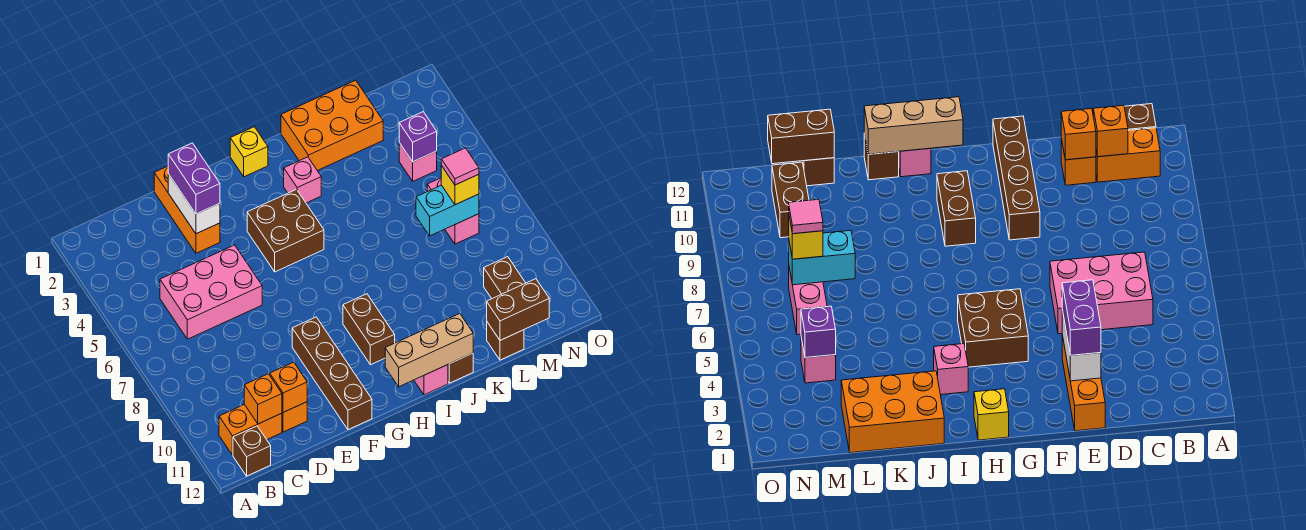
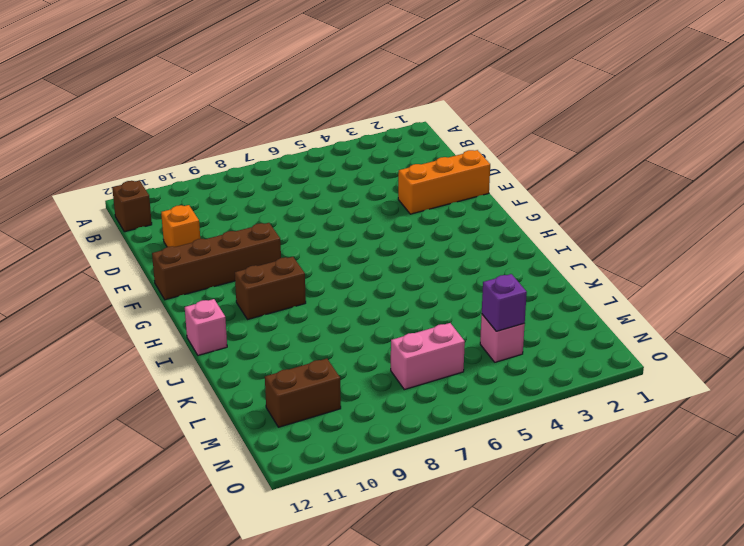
none -> orange 1x2 brick [219,405,282,455]
none -> pink 2x3 brick [160,245,262,339]
none -> brown 2x2 brick [247,189,324,272]

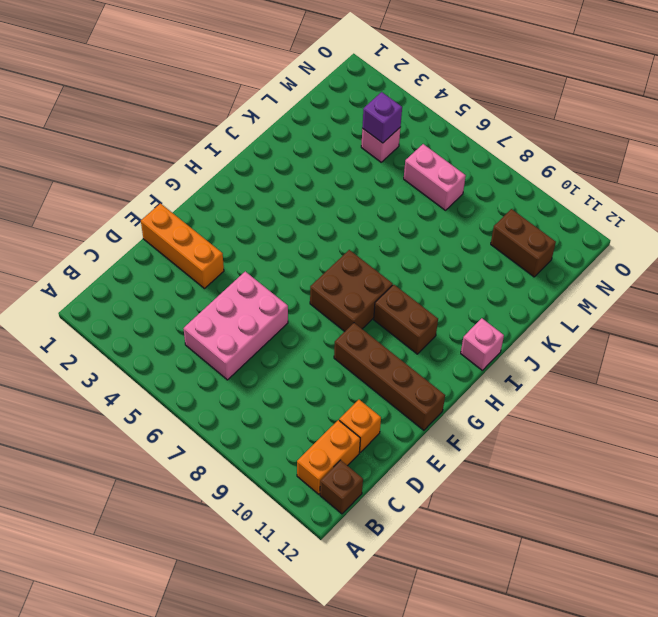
brown 2x2 brick [310,250,393,331] -> brown 2x2 brick moved to [247,189,324,272]
none -> yellow 1x1 brick [230,127,268,177]
none -> pink 1x1 brick [284,157,321,203]
none -> orange 2x3 brick [281,80,383,171]

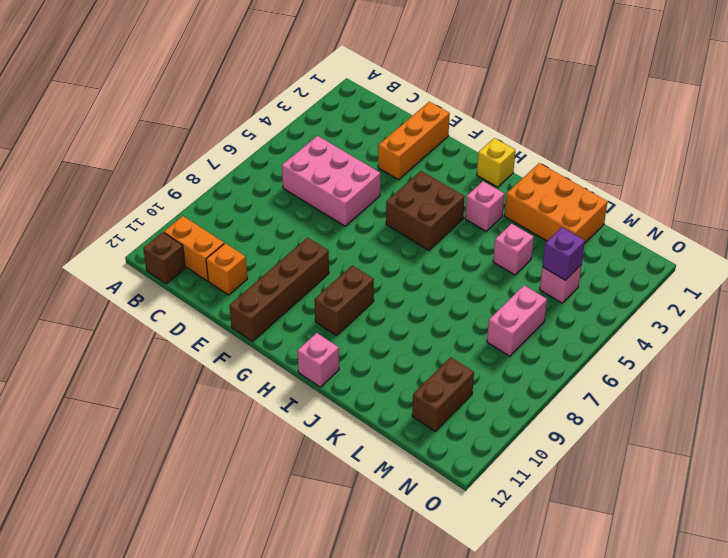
pink 1x1 brick [493,224,534,275] -> none
none -> brown 1x1 brick [448,353,473,383]
none -> brown 1x1 brick [487,322,524,360]
none -> orange 1x1 brick [244,374,282,424]

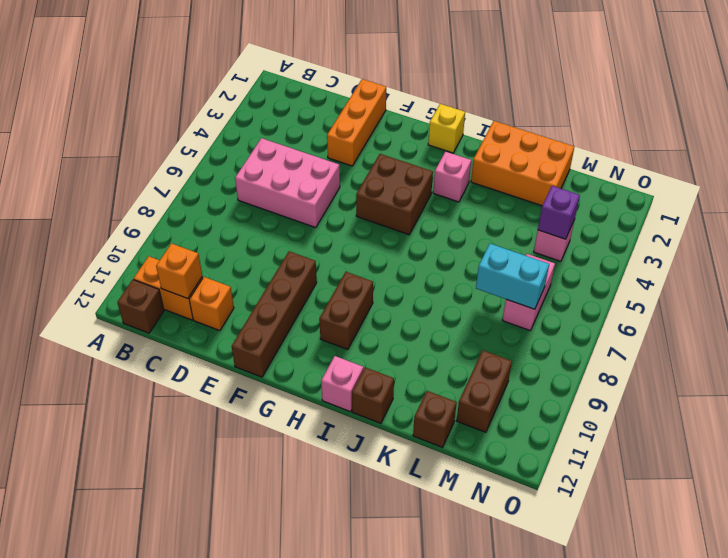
none -> orange 1x1 brick [270,362,307,412]
none -> white 1x2 brick [168,174,220,234]
none -> tan 1x3 brick [385,314,473,387]

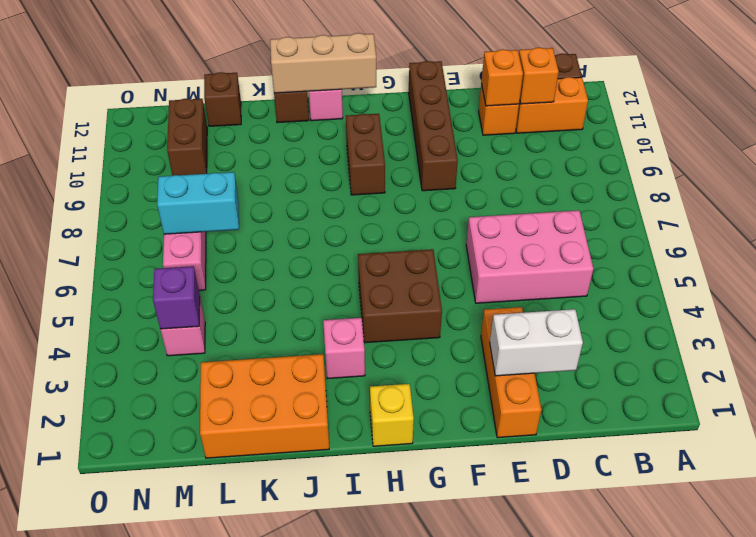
white 1x2 brick [490,309,583,376] -> white 1x2 brick turned to [168,174,220,234]
none -> brown 1x2 brick [487,279,549,340]
none -> purple 1x2 brick [168,143,220,214]
none -> yellow 1x1 brick [441,166,479,205]

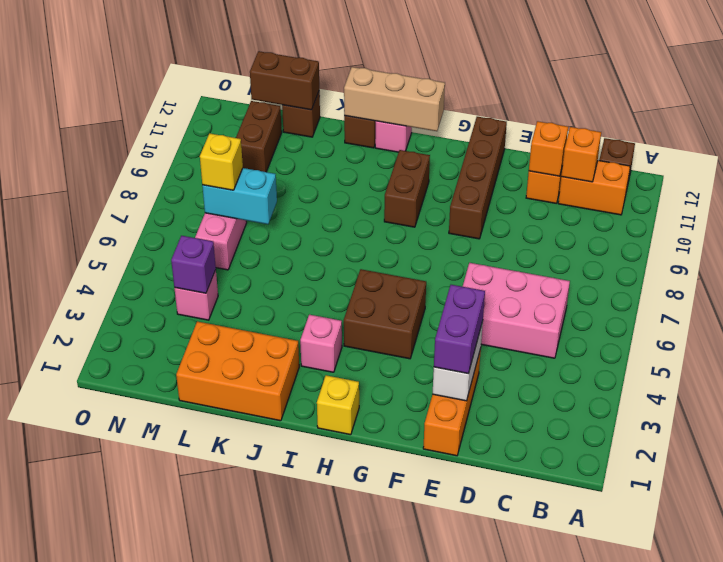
none -> pink 1x1 tile [441,148,479,185]

